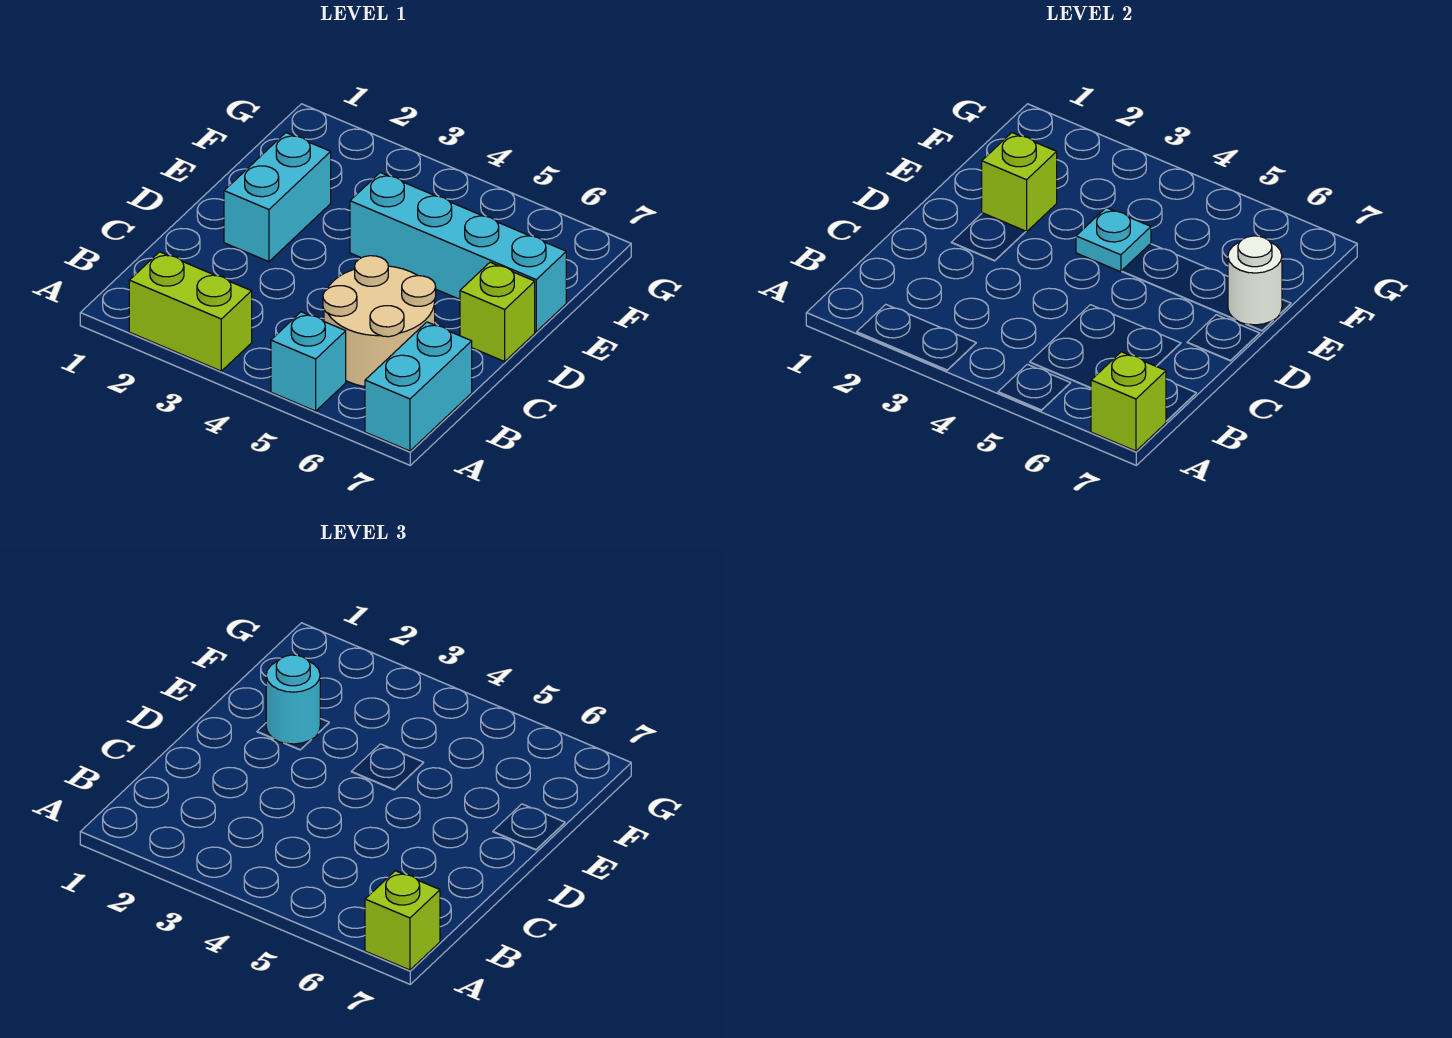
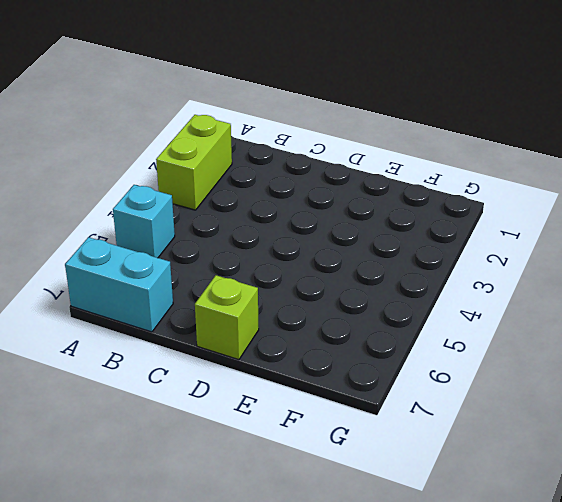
none -> tan 2x2 round brick [323,256,436,387]
none -> cyan 1x2 brick [224,133,331,262]
none -> cyan 1x4 brick [350,173,566,332]

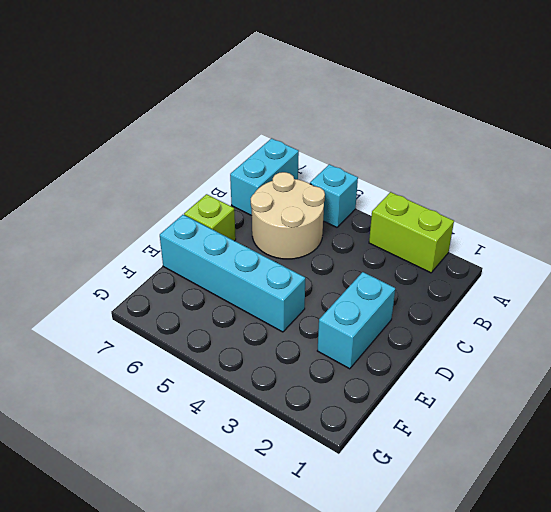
none -> lime 1x1 brick [1091,352,1166,451]
none -> lime 1x1 brick [982,133,1057,232]
none -> cyan 1x1 plate [1076,208,1151,272]

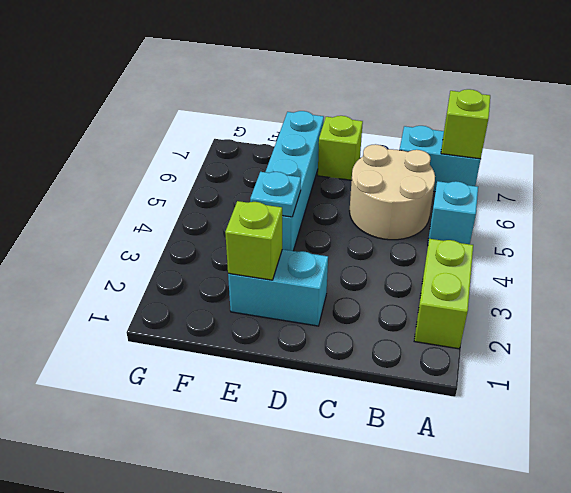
none -> white 1x1 round brick [1228,236,1282,325]
none -> lime 1x1 brick [365,871,440,970]
none -> cyan 1x1 round brick [266,655,320,744]

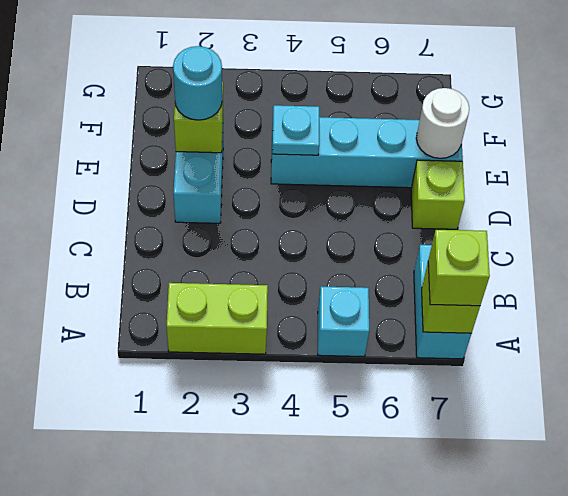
none -> tan 2x2 round brick [323,256,436,387]

